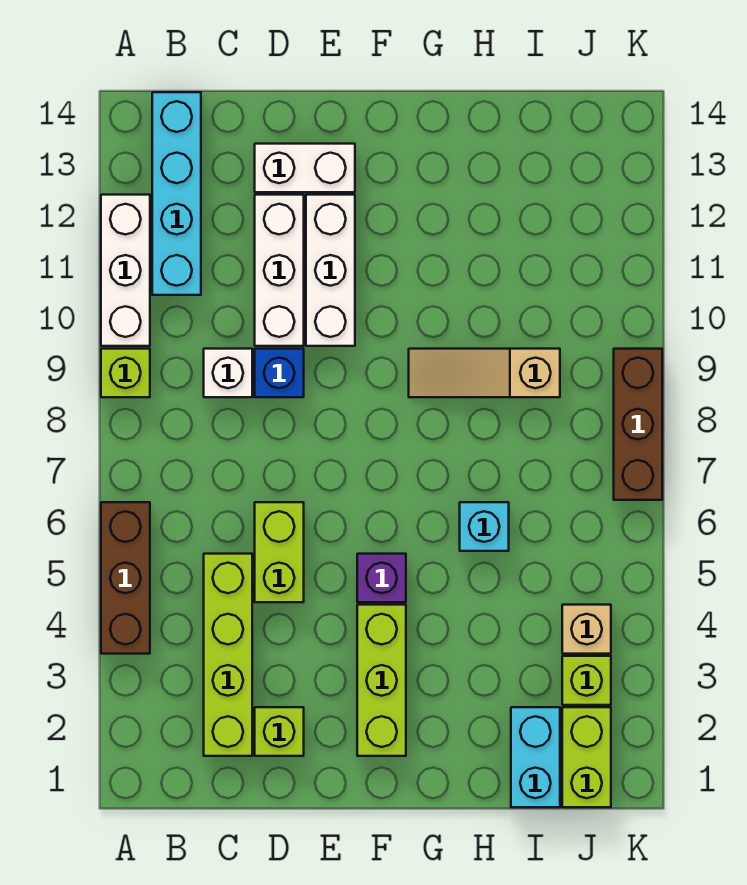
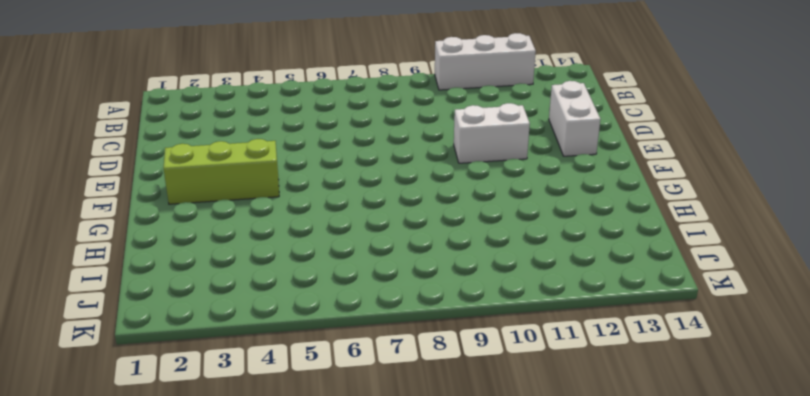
white 1x2 brick [454,103,530,163] -> white 1x3 brick [306,195,355,346]
none -> brown 1x3 brick [101,502,150,654]
none -> lime 1x1 brick [101,349,150,397]
none -> cyan 1x4 brick [152,92,201,295]

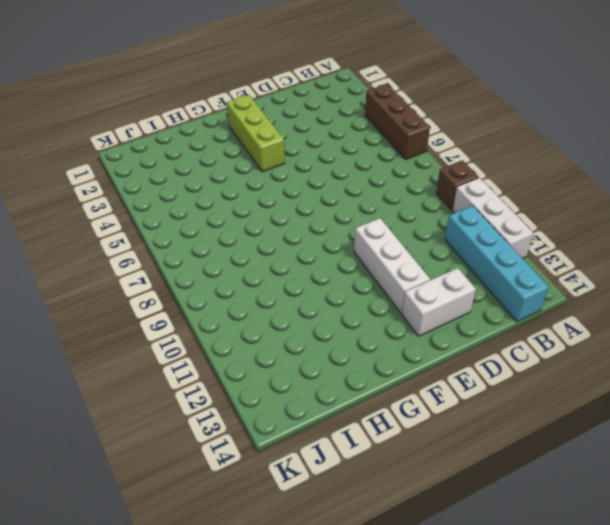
brown 1x1 brick [436,160,478,210] -> lime 1x1 brick [101,349,150,397]
none -> lime 1x4 brick [204,554,252,756]
none -> white 1x1 brick [204,349,252,397]
none -> lime 1x1 brick [255,707,304,756]

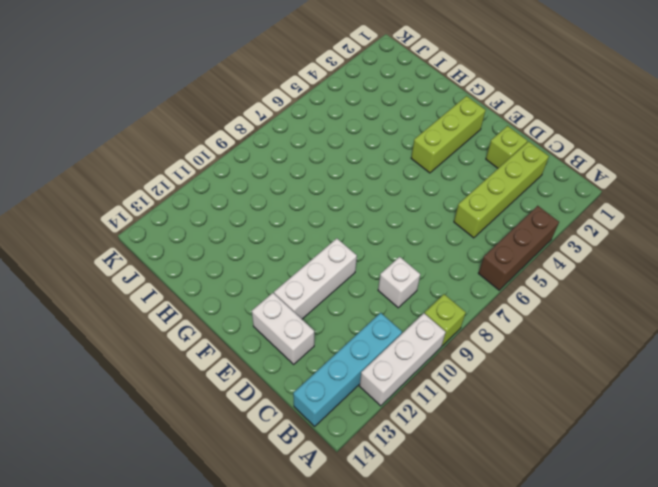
none -> lime 1x2 brick [255,502,304,602]
none -> blue 1x1 brick [255,349,304,397]
none -> white 1x3 brick [255,195,304,346]

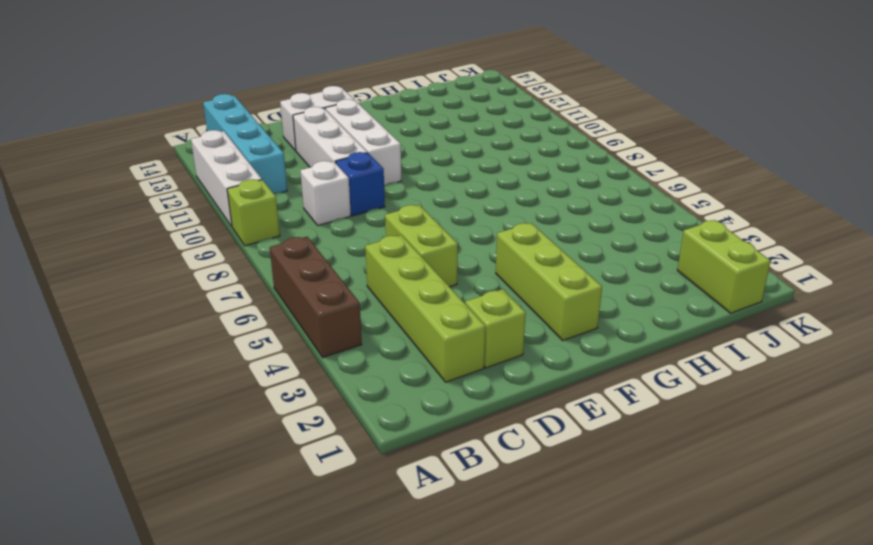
none -> purple 1x1 brick [357,554,406,602]
none -> tan 1x3 slope [409,349,560,397]
none -> cyan 1x1 brick [460,502,509,551]

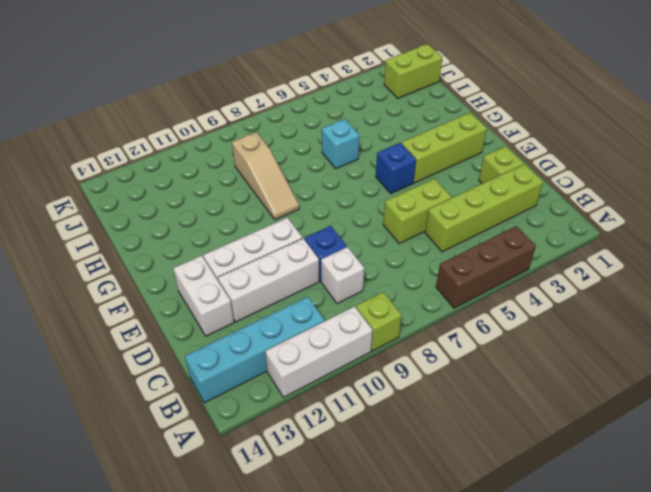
blue 1x1 brick [376,143,416,194] -> purple 1x1 brick [357,554,406,602]
none -> cyan 1x2 brick [511,707,560,807]
none -> lime 1x1 brick [562,656,611,705]
none -> tan 1x1 brick [562,605,611,654]

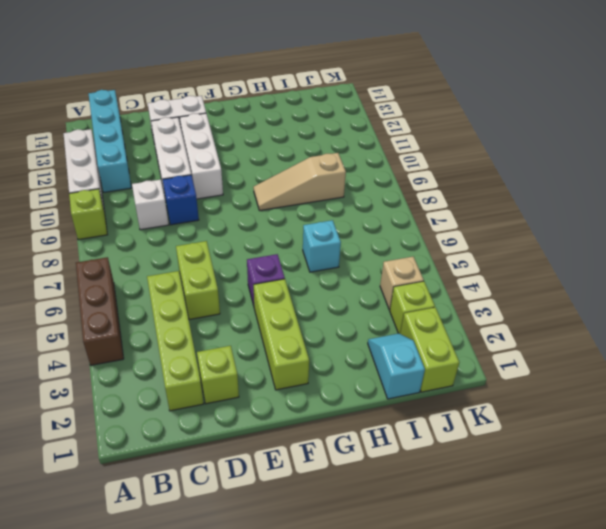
cyan 1x2 slope [368,333,425,399] -> cyan 1x2 brick [511,707,560,807]
none -> brown 1x3 brick [614,349,662,500]

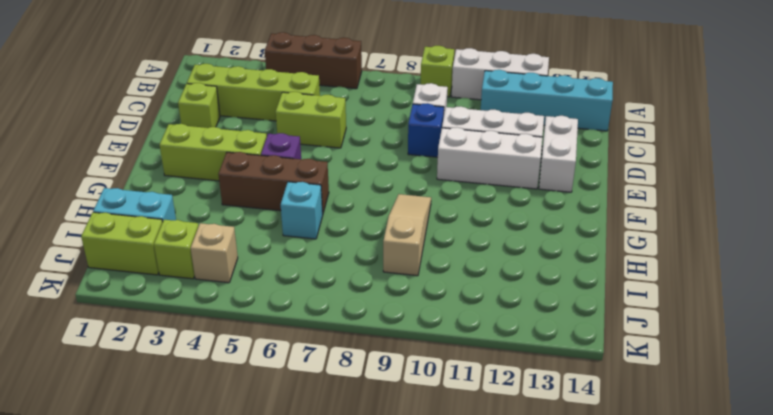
brown 1x3 brick [218,152,329,214] -> brown 1x3 brick moved to [614,349,662,500]

